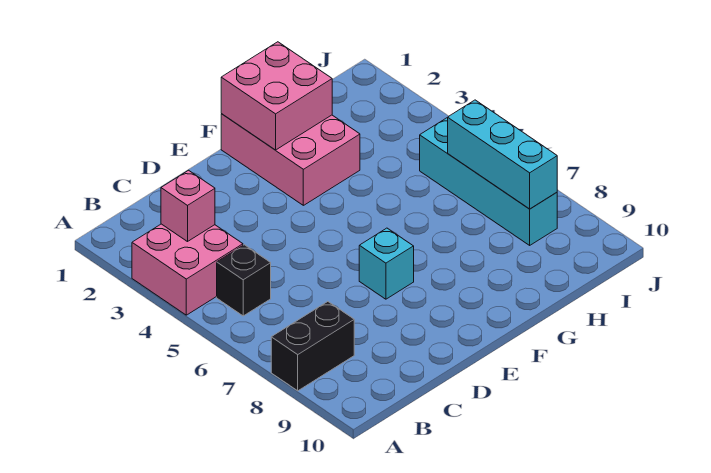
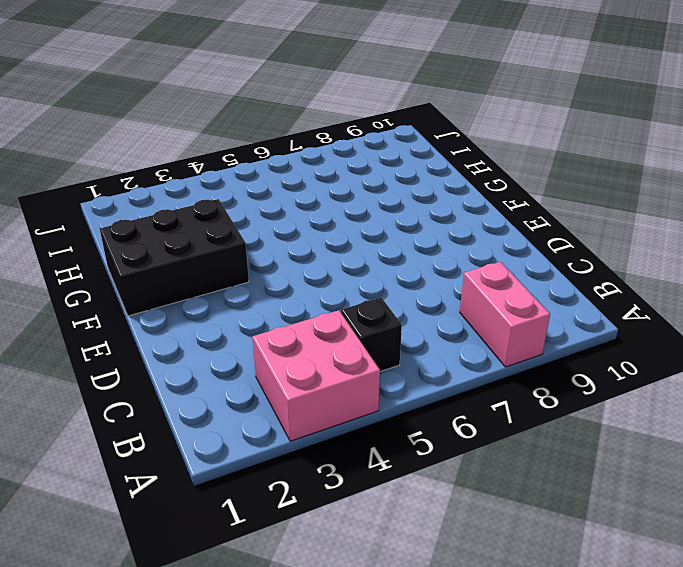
pink 1x2 brick [460,262,550,367] -> black 1x2 brick [271,302,354,391]
black 2x3 brick [100,199,249,316] -> pink 2x3 brick [221,114,360,205]
none -> cyan 1x1 brick [359,228,414,299]
none -> cyan 1x4 brick [420,118,557,245]

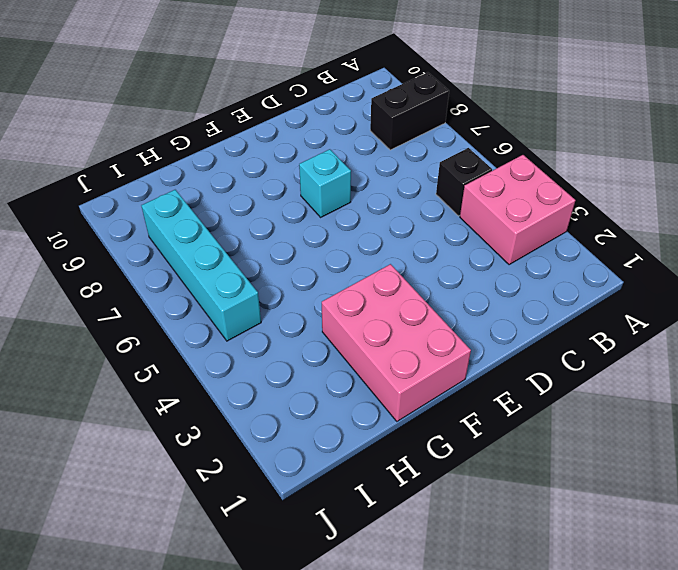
none -> pink 1x1 brick [161,170,215,242]
none -> pink 2x2 brick [221,42,332,150]

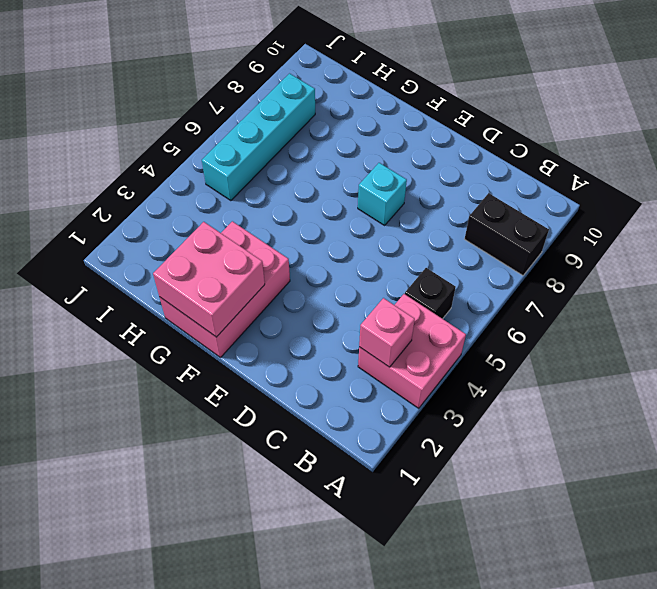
none -> cyan 1x3 brick [448,100,557,209]

